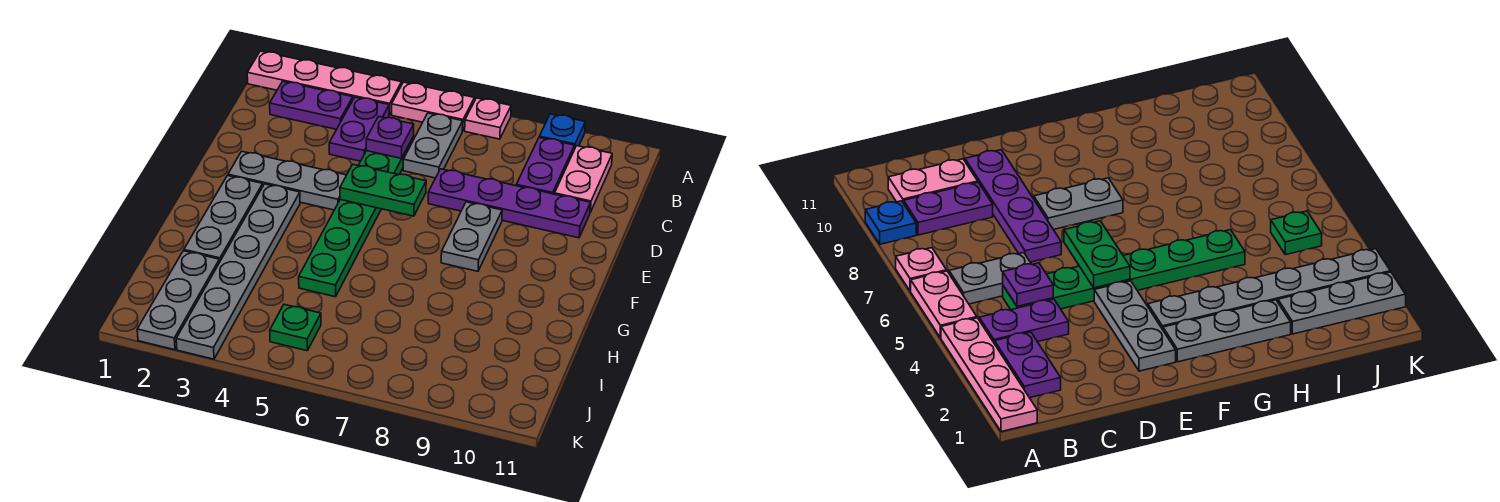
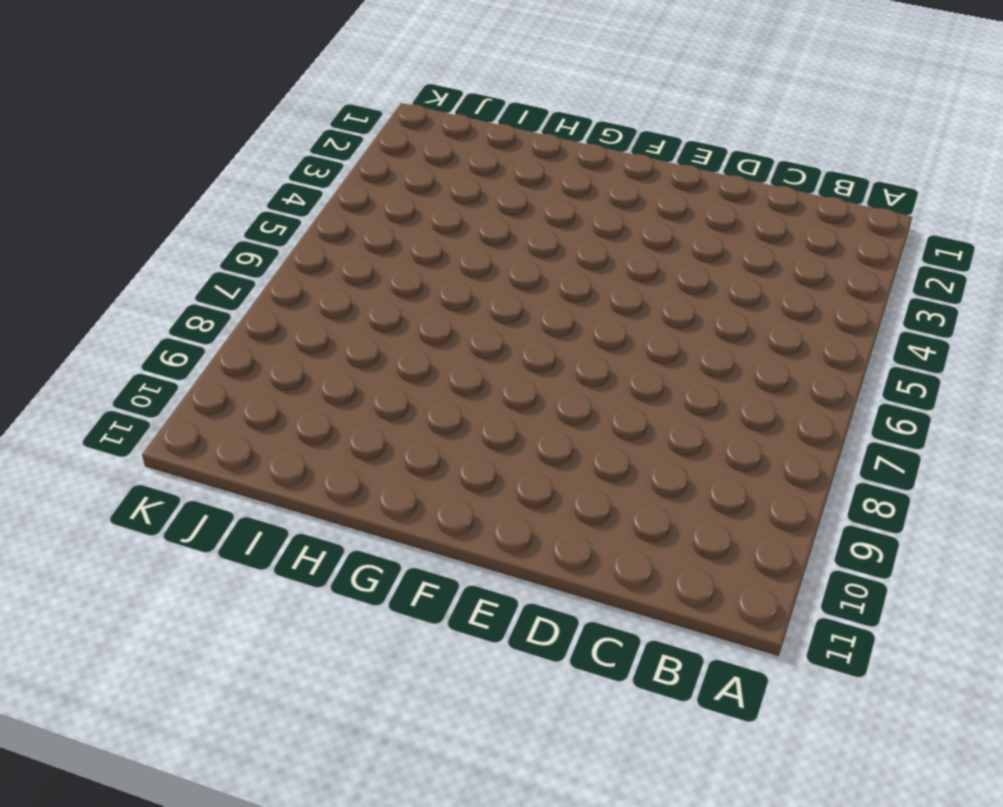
none -> pink 1x4 plate [247,51,402,115]
none -> pink 1x2 plate [392,82,474,131]
none -> pink 1x1 plate [465,98,511,139]

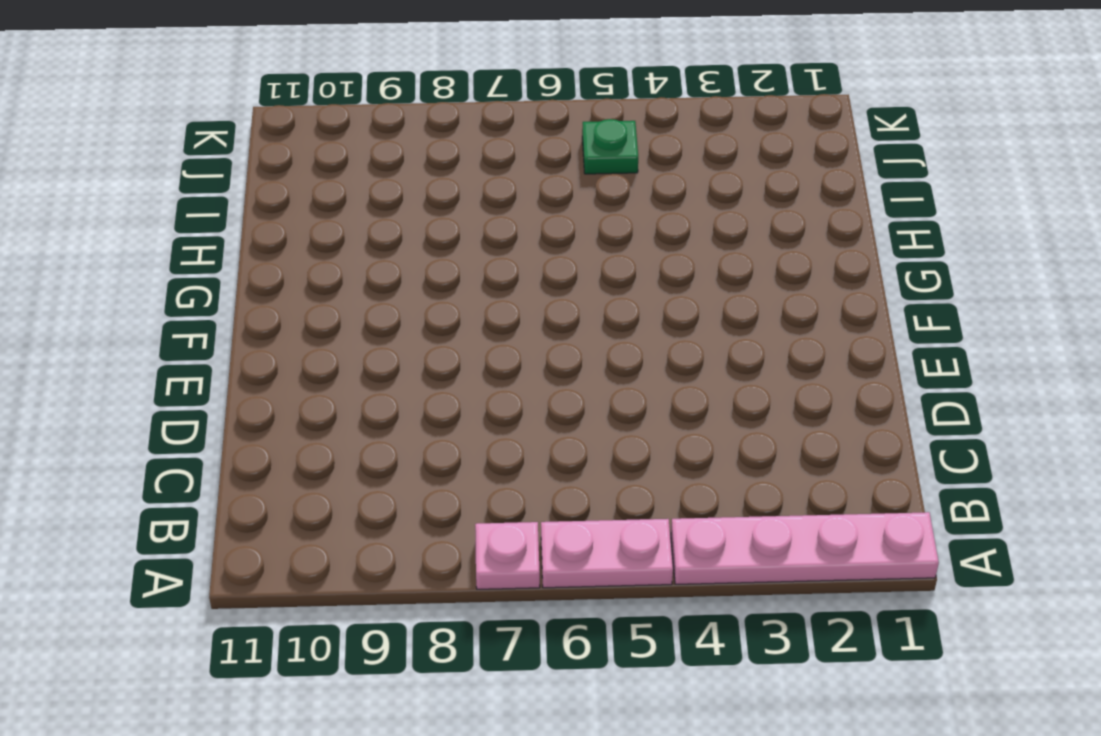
none -> blue 1x1 plate [539,114,585,149]
none -> purple 1x2 plate [270,81,353,129]
none -> purple 1x2 plate [329,97,389,161]

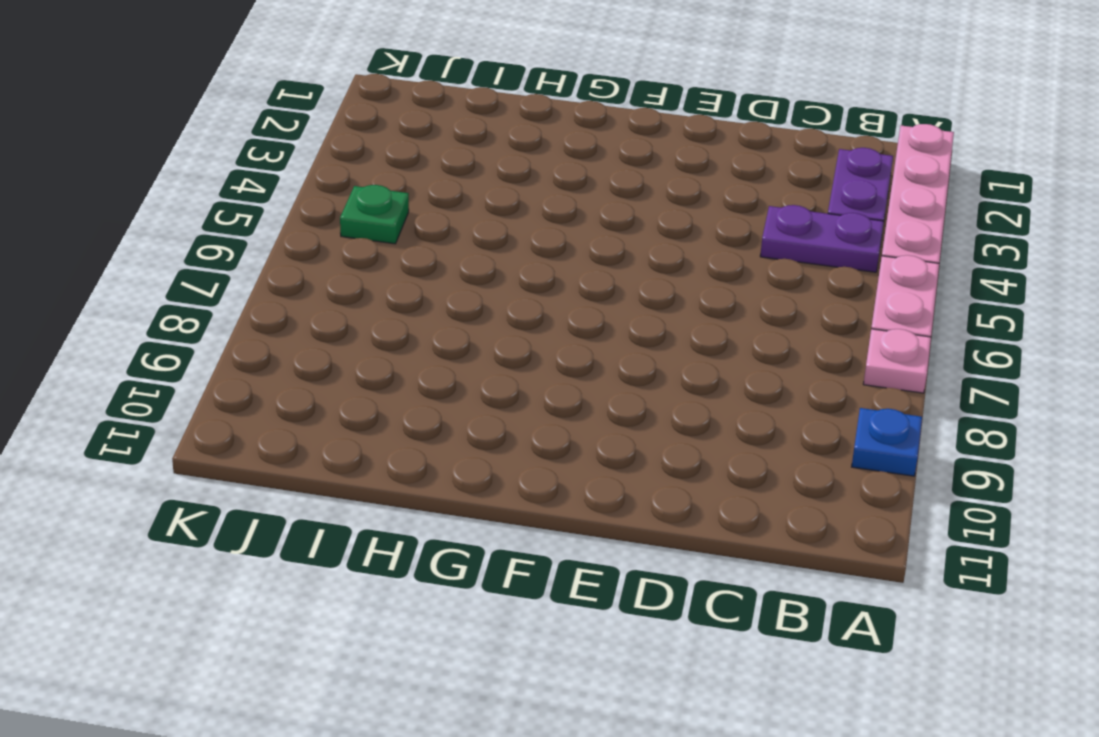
none -> grey 1x2 plate [403,113,463,178]
none -> purple 1x2 plate [516,138,575,194]
none -> pink 1x2 plate [555,146,612,212]

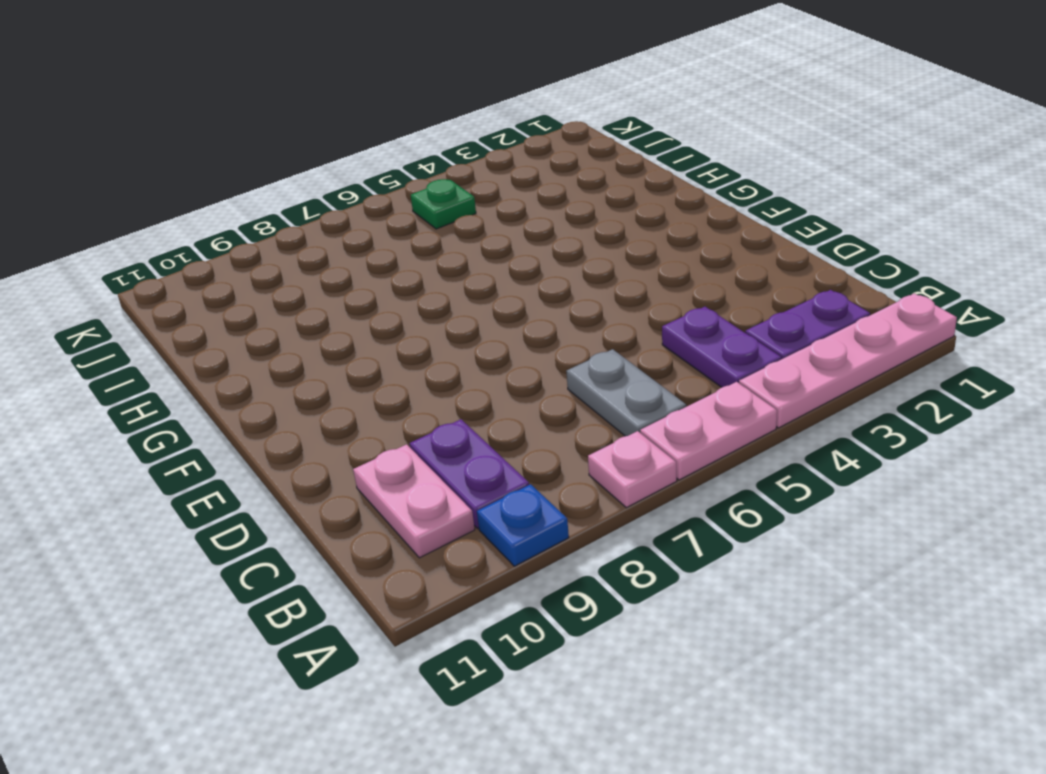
none -> green 1x6 plate [299,137,414,297]
none -> purple 1x4 plate [428,169,591,238]
none -> grey 1x3 plate [228,151,346,210]

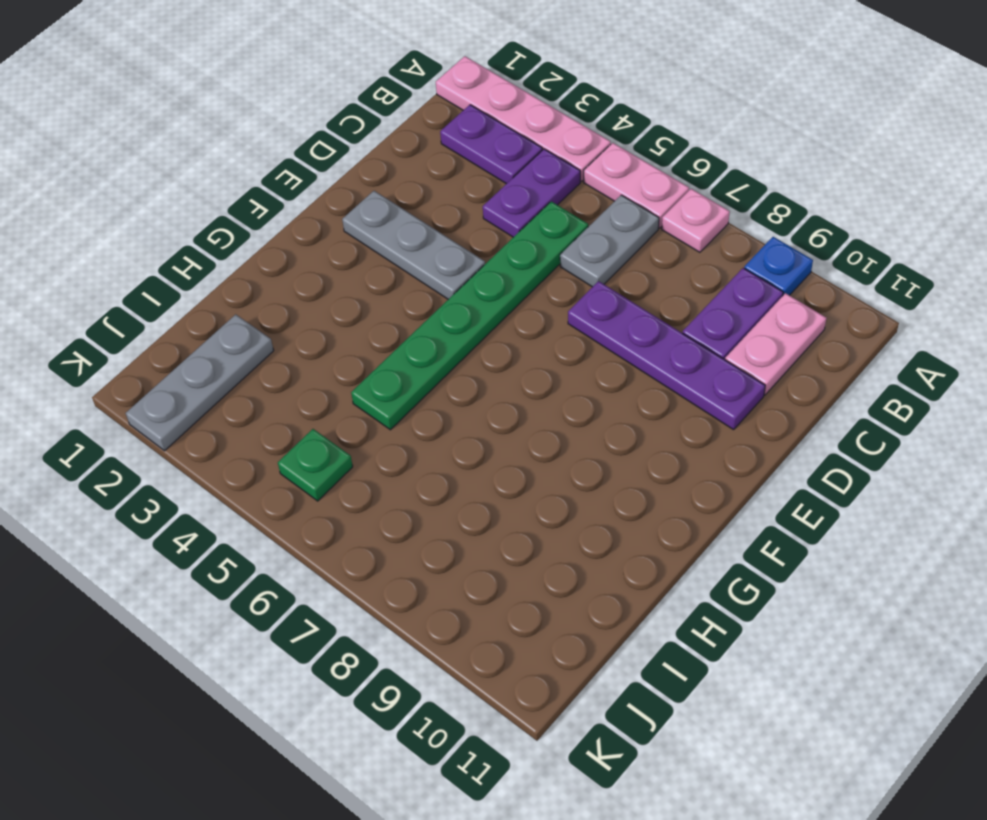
none -> grey 1x2 plate [441,202,502,271]
none -> grey 1x3 plate [184,176,263,262]
none -> grey 1x6 plate [176,184,300,359]

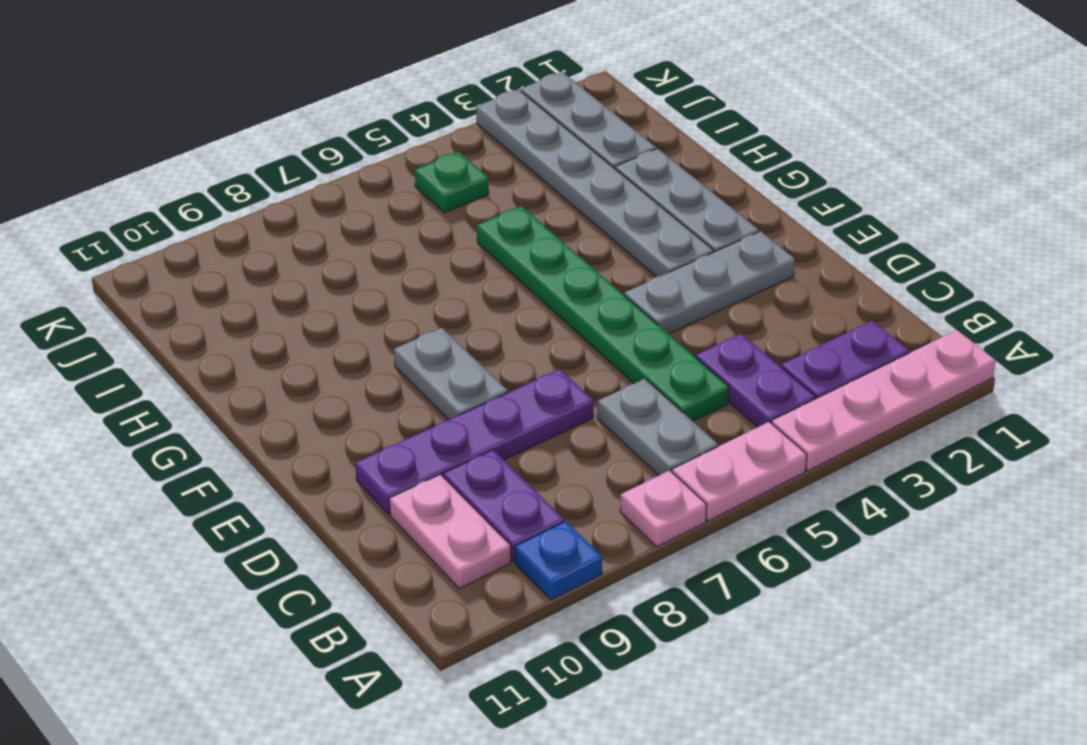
none -> purple 1x1 plate [366,116,414,158]
none -> green 1x2 plate [340,164,426,216]

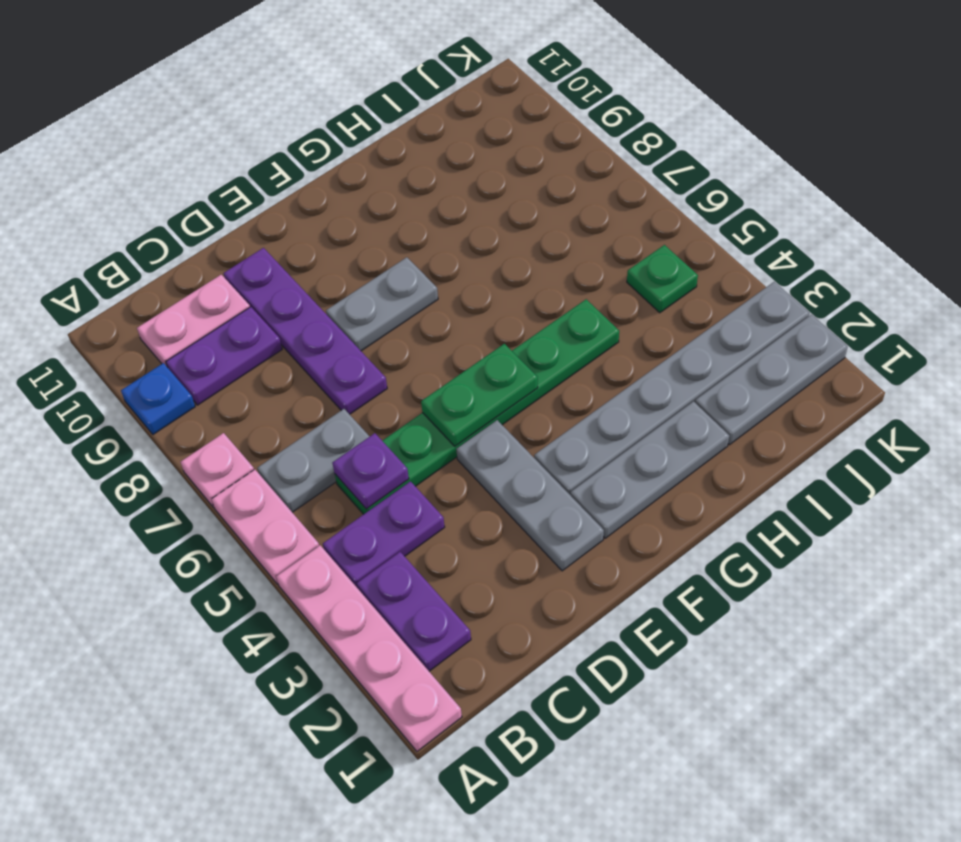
green 1x2 plate [421,344,538,446] -> green 1x2 plate turned to [340,164,426,216]

